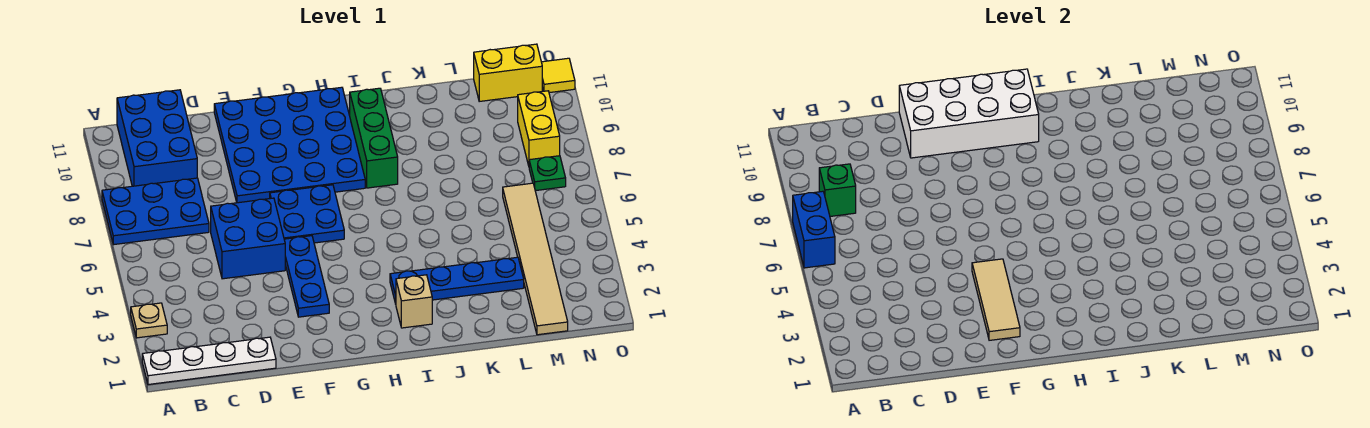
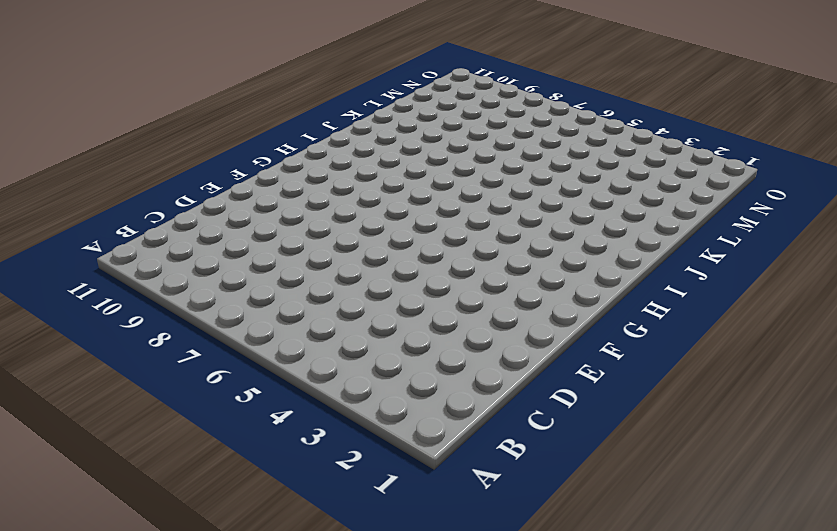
none -> white 1x4 plate [142,337,276,385]
none -> tan 1x1 plate [131,303,167,338]
none -> blue 2x3 plate [102,178,209,245]

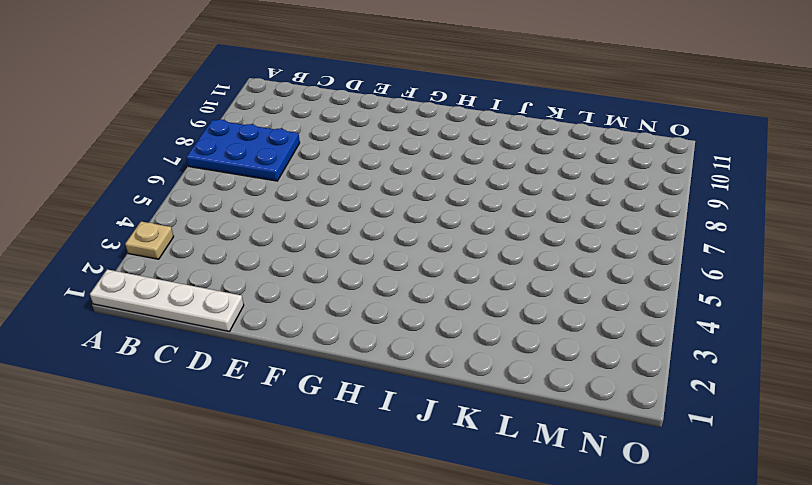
none -> blue 2x3 brick [117,90,197,186]
none -> blue 2x2 brick [211,198,285,279]
none -> blue 4x4 plate [214,87,365,203]

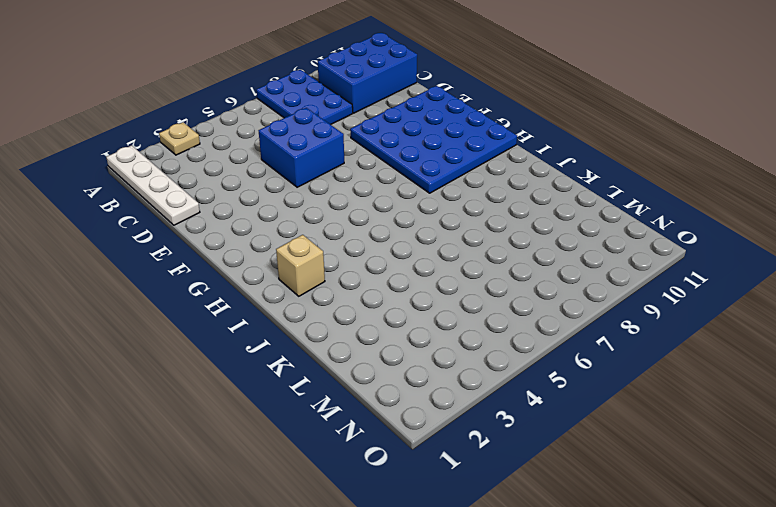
none -> blue 1x3 plate [284,236,329,317]
none -> blue 2x2 plate [270,185,344,243]
none -> blue 1x4 plate [390,257,524,304]

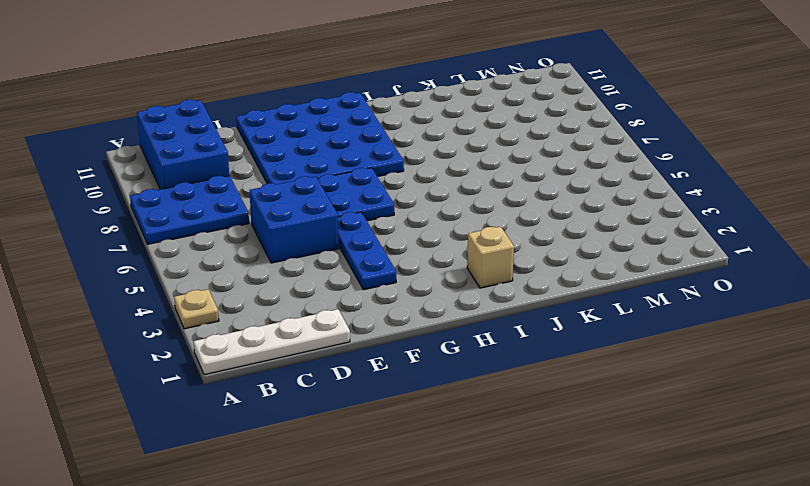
none -> blue 1x4 plate [390,257,524,304]
none -> green 1x3 brick [350,88,398,188]
none -> tan 1x6 tile [503,183,568,335]

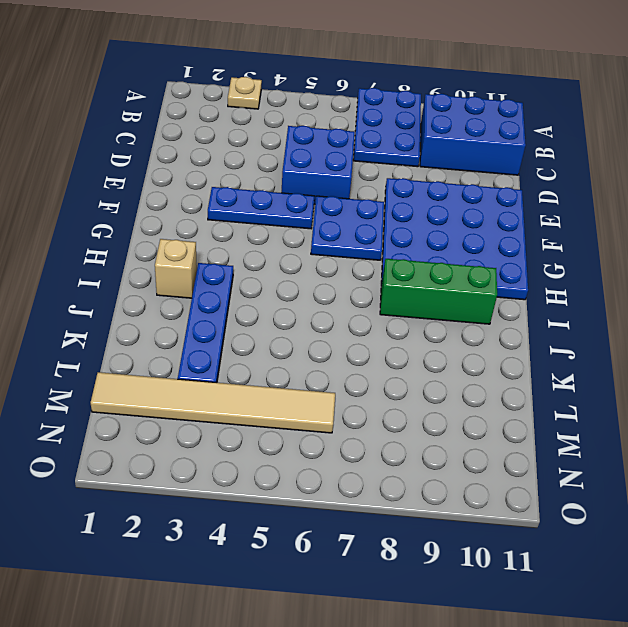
none -> white 1x4 plate [142,337,276,385]
none -> yellow 1x2 brick [474,44,542,101]
none -> green 1x1 plate [529,156,566,191]

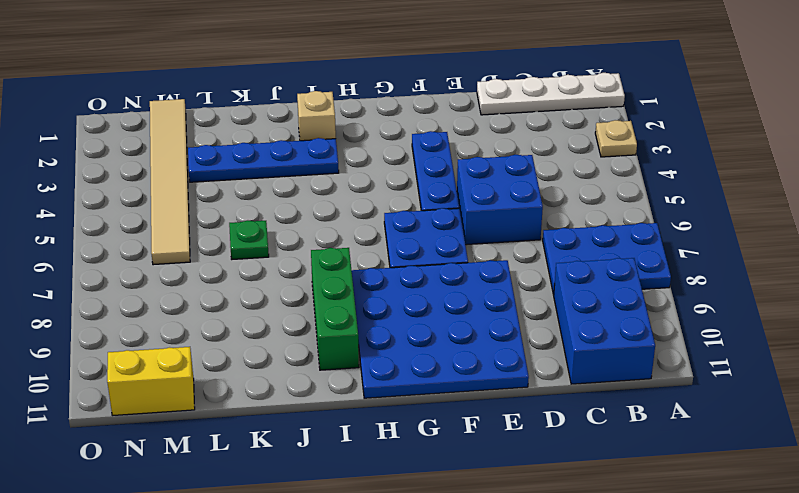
green 1x1 plate [229,220,269,259] -> green 1x1 plate moved to [529,156,566,191]
none -> yellow 1x2 brick [518,91,560,166]
none -> yellow 1x1 tile [542,58,575,93]
none -> blue 1x2 brick [793,191,835,268]

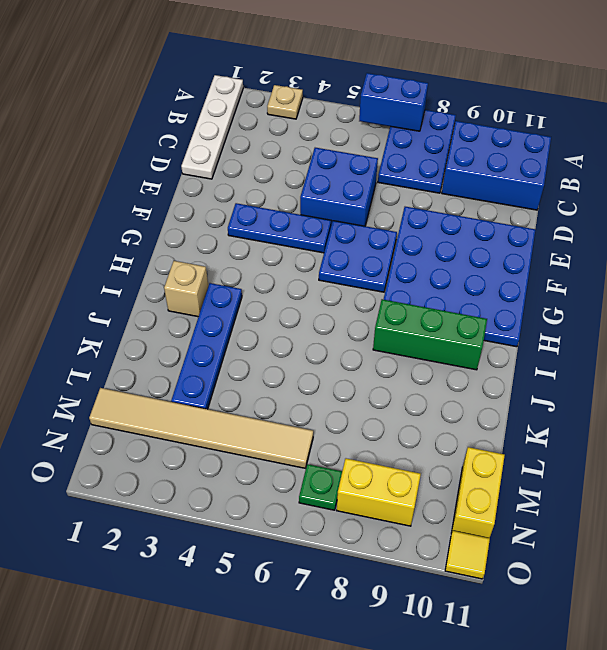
none -> green 1x1 brick [819,164,856,216]
none -> white 2x4 brick [899,69,1039,158]
none -> tan 1x3 tile [972,259,1020,340]

